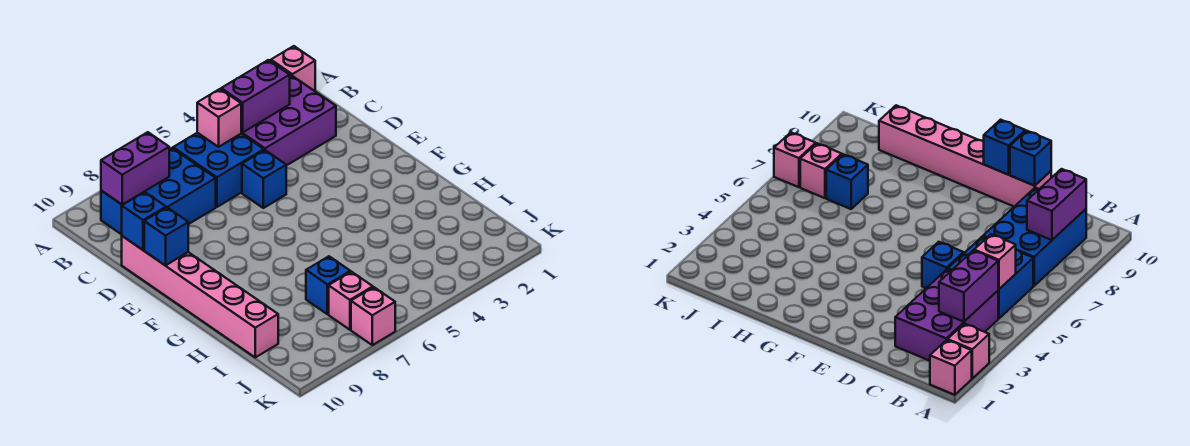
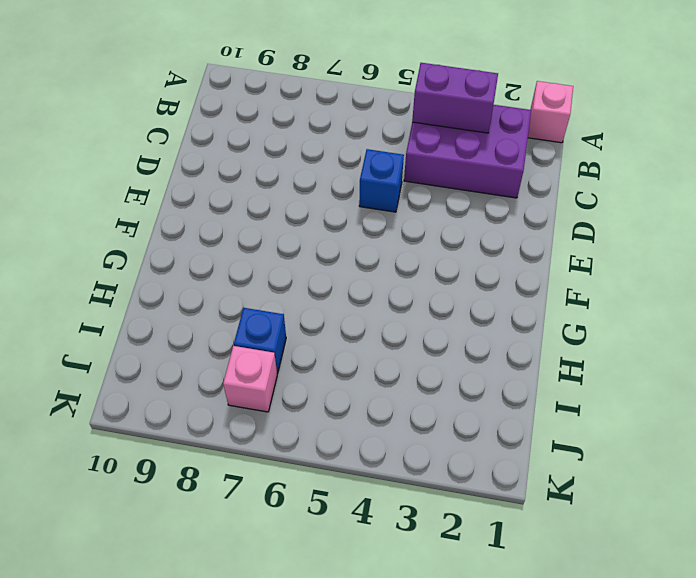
none -> pink 1x1 brick [948,324,989,378]
none -> blue 2x2 brick [173,133,264,207]
none -> blue 2x3 brick [101,148,216,235]

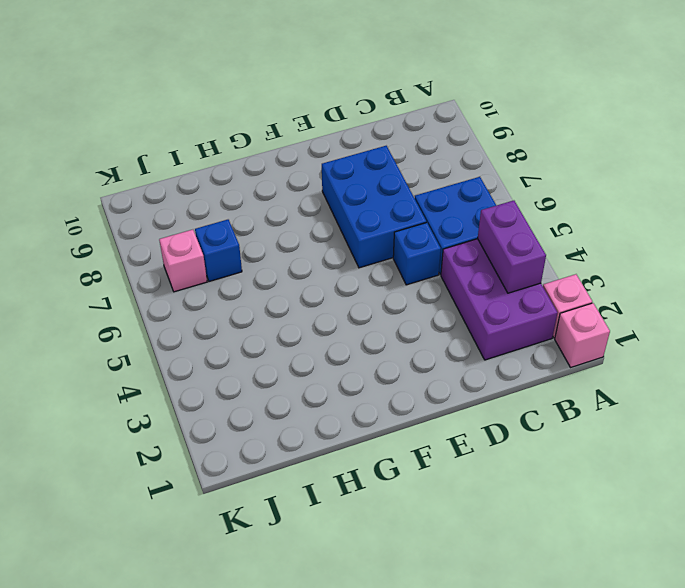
blue 2x3 brick [321,146,426,268] -> blue 2x3 brick moved to [101,148,216,235]
none -> pink 1x6 brick [122,236,278,357]
none -> pink 1x1 brick [351,287,395,345]
none -> pink 1x1 brick [197,89,241,147]

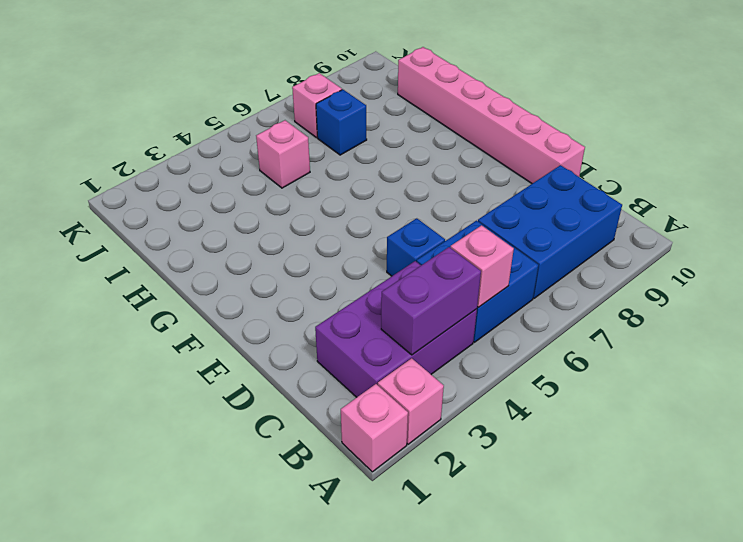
pink 1x1 brick [256,120,310,188] -> pink 1x1 brick moved to [351,287,395,345]
none -> purple 1x2 brick [101,132,169,205]
none -> blue 1x1 brick [122,192,166,250]
none -> blue 1x1 brick [144,208,188,265]

